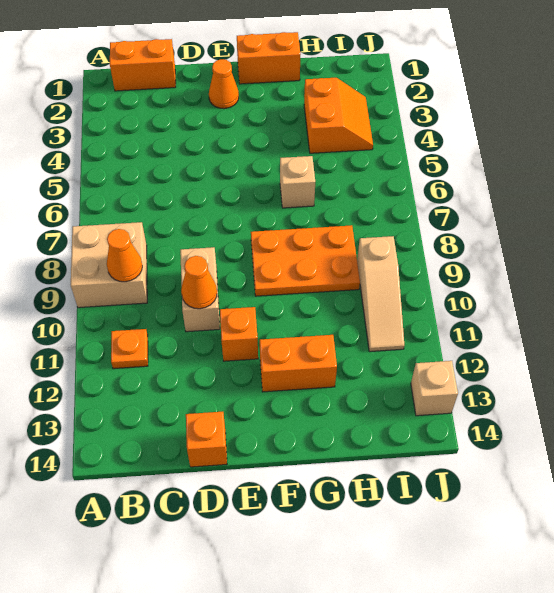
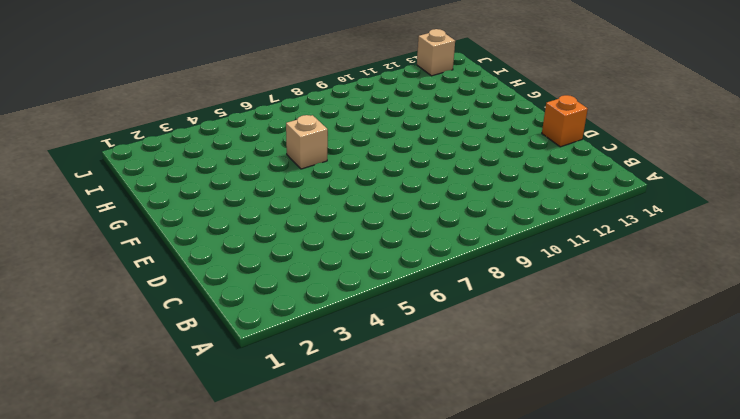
none -> tan 2x2 brick [71,222,147,308]
none -> orange 1x2 brick [110,39,176,91]
none -> orange 1x1 plate [111,329,148,369]

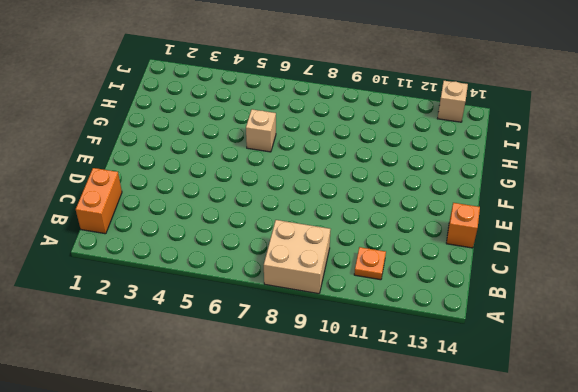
none -> tan 1x2 brick [180,247,220,332]
none -> orange 1x1 cone [209,59,239,109]
none -> orange 1x1 brick [220,307,258,361]

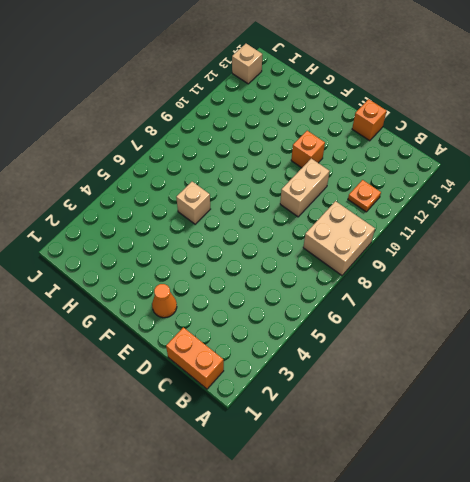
none -> orange 1x2 brick [237,32,301,84]
none -> orange 2x3 plate [251,225,360,296]
none -> orange 1x2 brick [260,335,337,392]

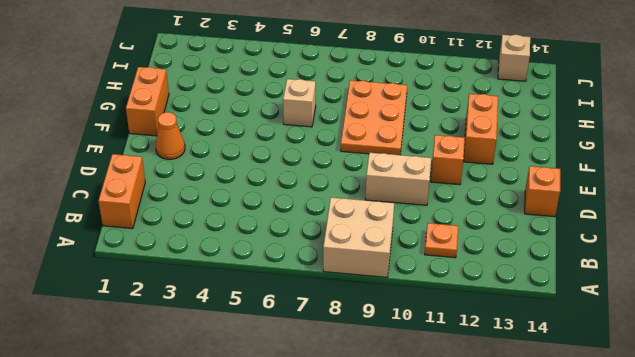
none -> orange 2x2 slope [304,78,373,153]
none -> tan 1x3 slope [357,236,404,352]
none -> orange 1x1 cone [107,229,142,282]

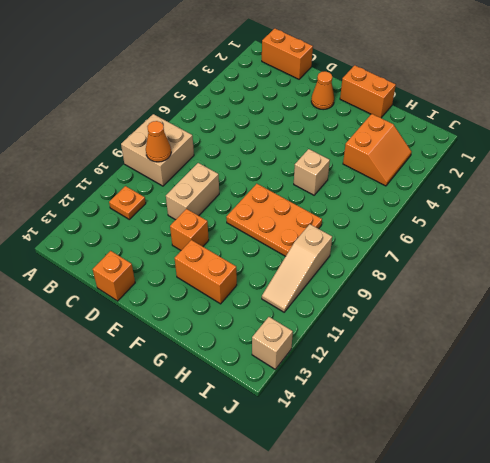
none -> orange 1x1 cone [181,256,217,309]

